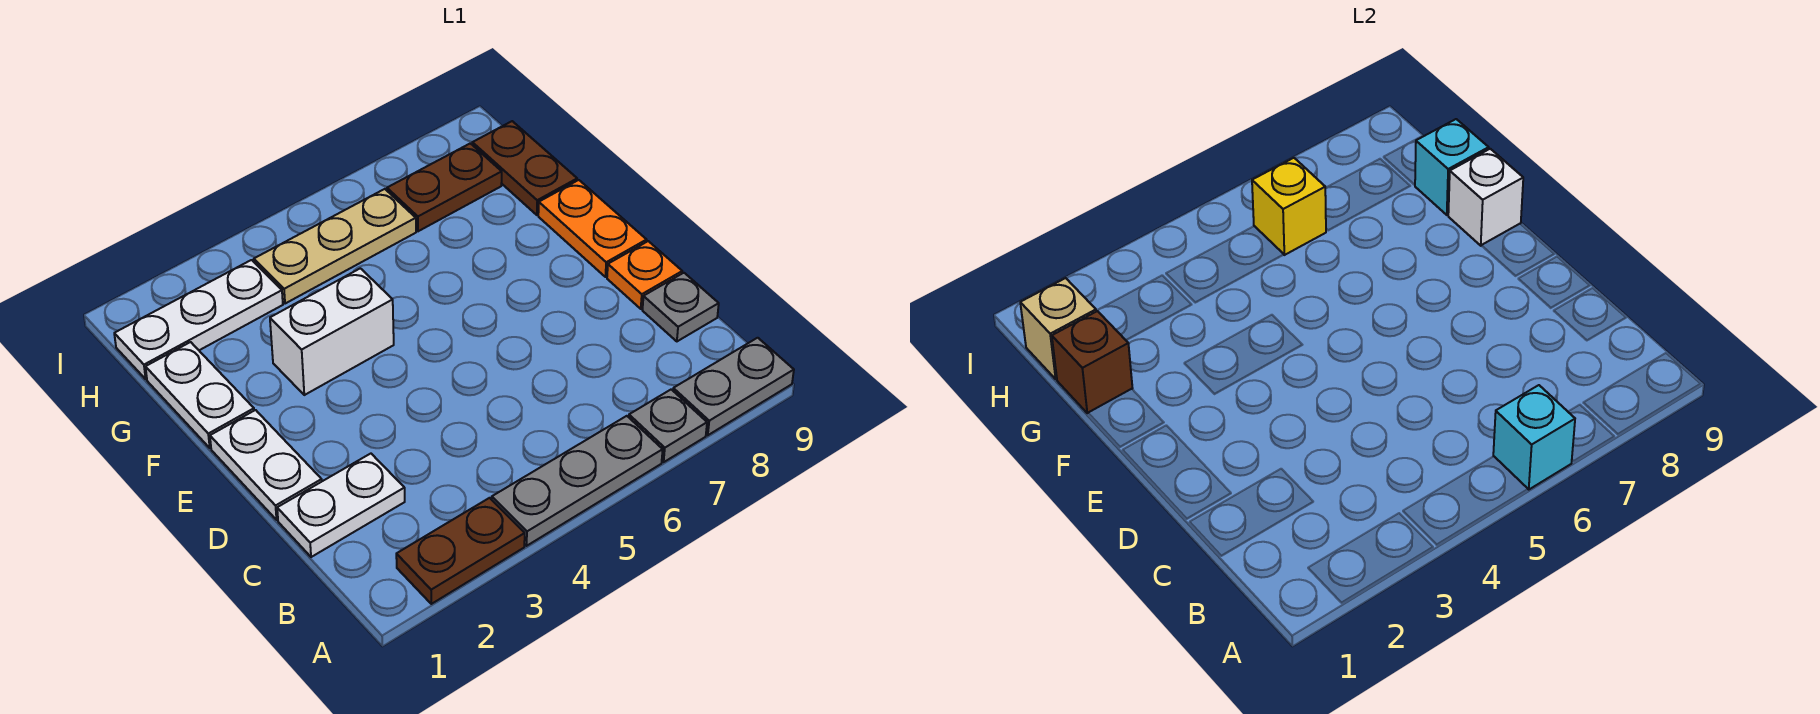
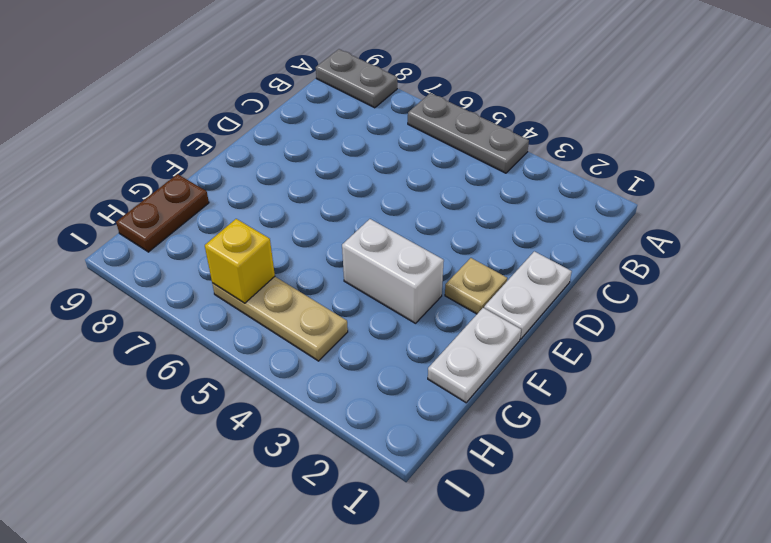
tan 1x1 plate [445,258,507,314] -> none
none -> brown 1x2 plate [396,498,525,604]
none -> grey 1x1 plate [629,389,707,462]
none -> white 1x2 plate [277,454,405,557]

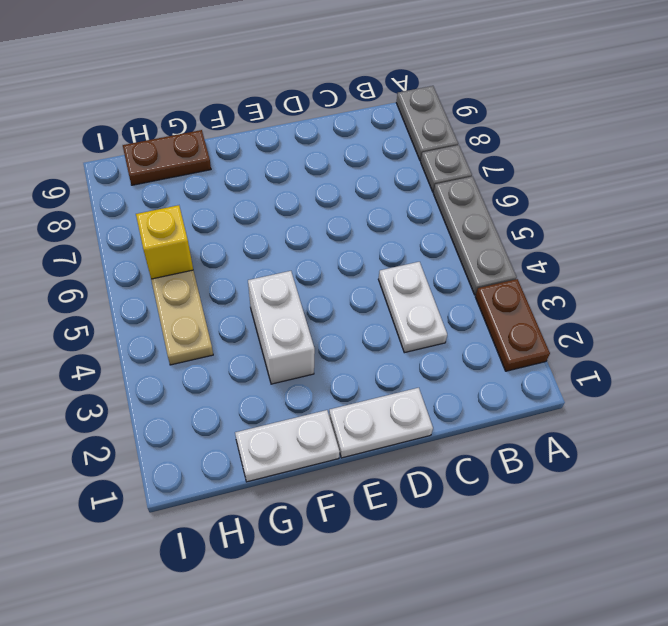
white 1x2 plate [378,262,447,353] -> white 1x2 plate moved to [277,454,405,557]
none -> grey 1x1 plate [642,273,719,341]
none -> orange 1x1 plate [607,241,682,309]
none -> orange 1x2 plate [538,180,647,277]

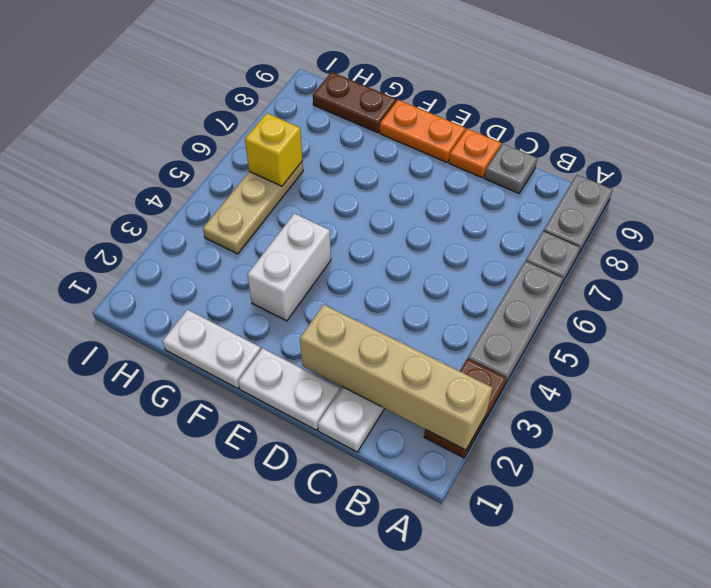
tan 1x4 brick [300,305,492,450] -> none
none -> white 1x3 plate [114,260,283,379]
none -> brown 1x2 plate [387,143,502,231]
none -> cyan 1x1 brick [1493,385,1575,489]

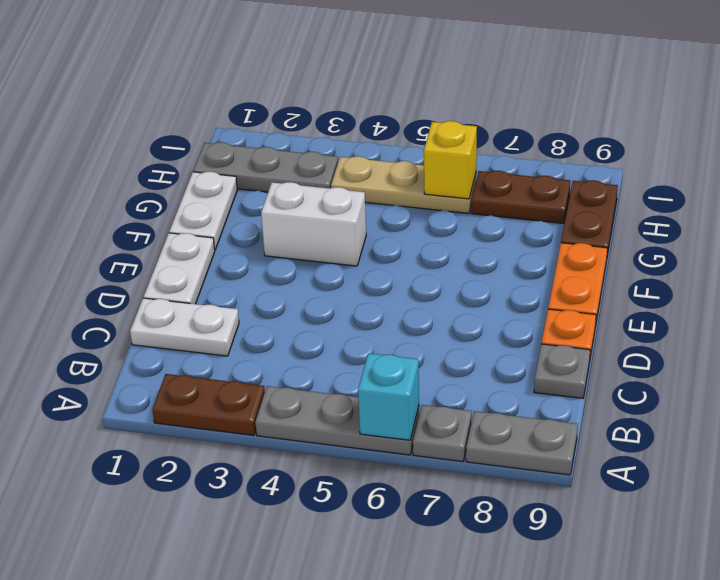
grey 1x3 plate [193,142,338,192] -> white 1x3 plate [114,260,283,379]
none -> white 1x1 brick [1448,149,1523,246]
none -> brown 1x1 brick [1052,311,1133,413]
none -> cyan 1x1 brick [1415,119,1489,215]

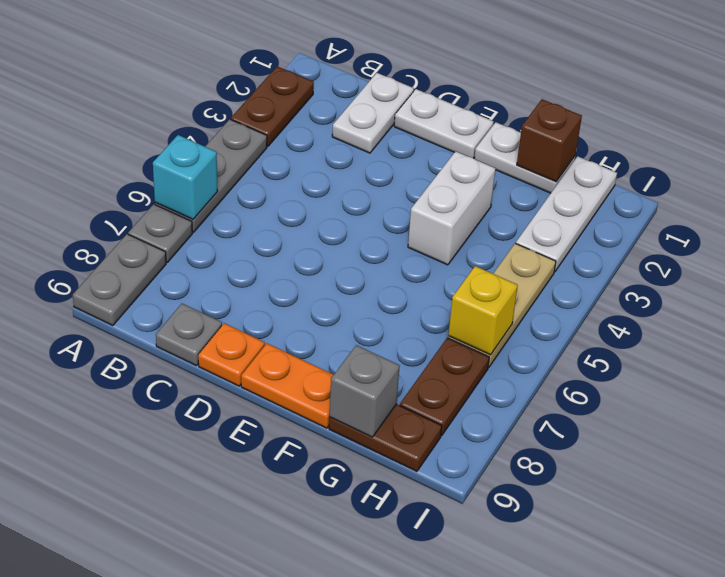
grey 1x1 brick [330,345,400,437] -> cyan 1x1 brick [1415,119,1489,215]
none -> white 1x1 brick [1448,149,1523,246]
none -> tan 1x1 brick [1020,278,1096,379]

